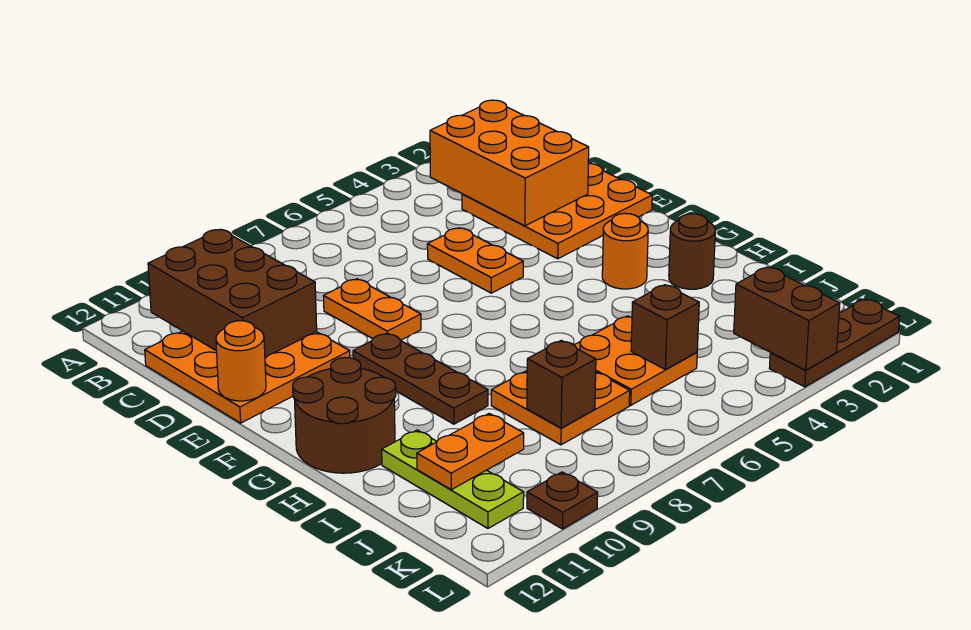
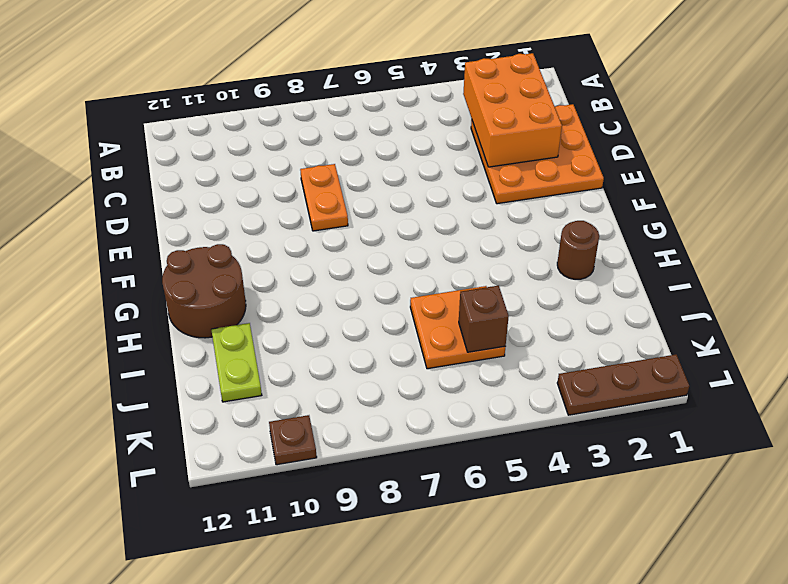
lime 1x2 plate [211,323,262,402] -> lime 1x3 plate [382,430,524,528]
none -> orange 3x3 plate [145,331,350,423]
none -> orange 1x2 plate [427,228,523,293]
none -> brown 1x3 plate [353,333,488,424]

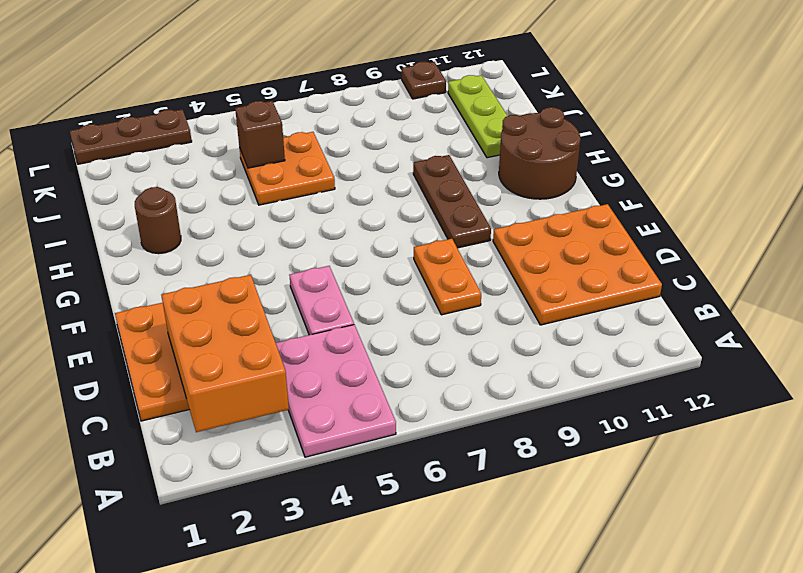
pink 2x3 plate [276,325,396,457] -> none
pink 1x2 plate [290,266,354,335] -> orange 1x2 plate [427,228,523,293]
none -> orange 1x1 round brick [602,213,648,289]
none -> orange 2x2 plate [491,371,630,445]
none -> brown 2x3 brick [148,229,317,357]

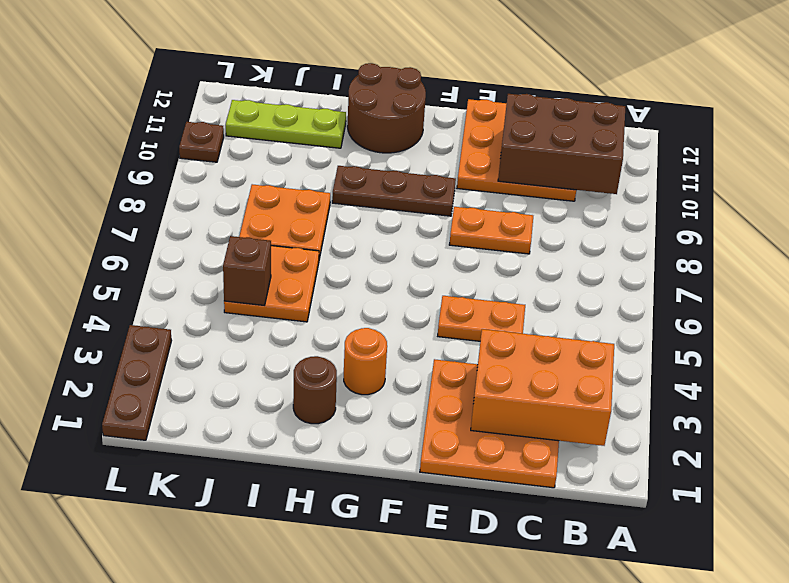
none -> orange 1x1 round brick [216,321,266,401]
none -> brown 1x1 brick [527,340,596,428]
none -> orange 1x2 plate [417,414,524,490]

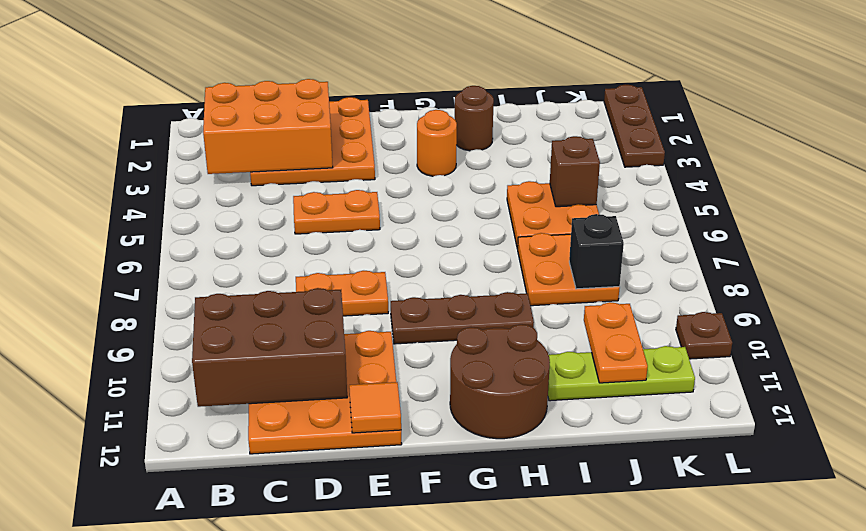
orange 1x1 tile [349,382,401,433] -> orange 1x1 round brick [216,321,266,401]
black 1x1 brick [569,214,624,289] -> brown 1x1 brick [527,340,596,428]
none -> brown 1x2 brick [734,267,840,370]

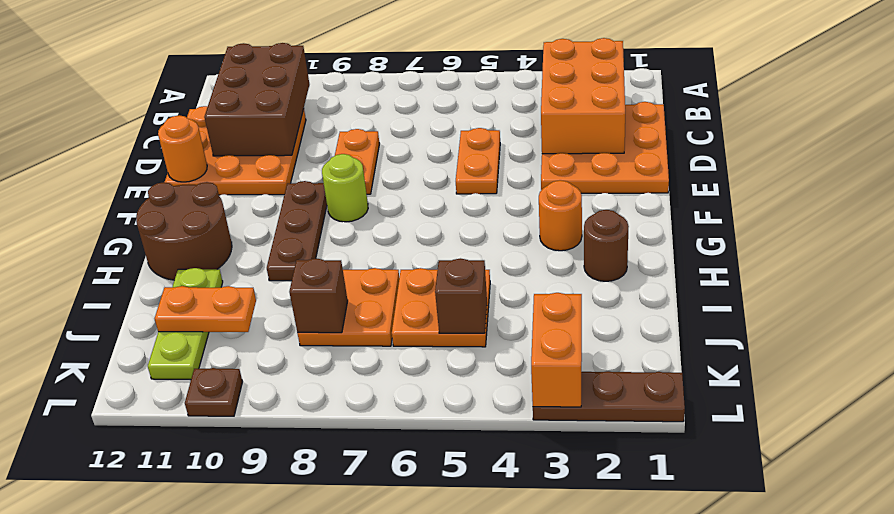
lime 1x1 round brick [322,154,368,222] -> none
orange 1x2 brick [531,293,582,407] -> brown 1x2 brick [734,267,840,370]

